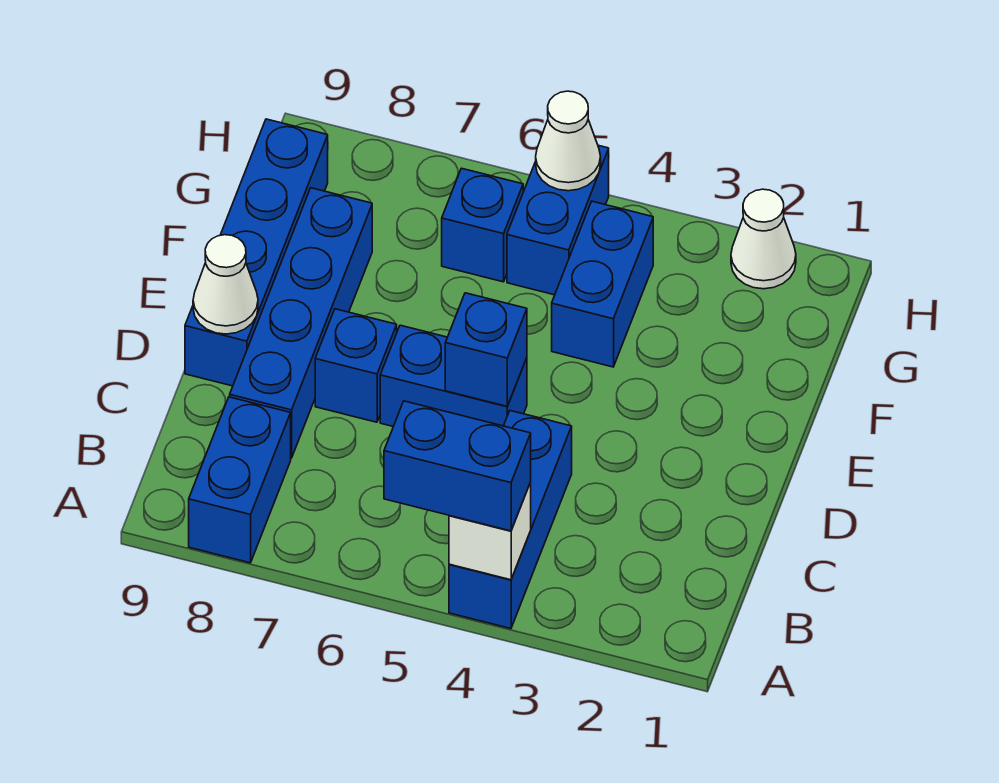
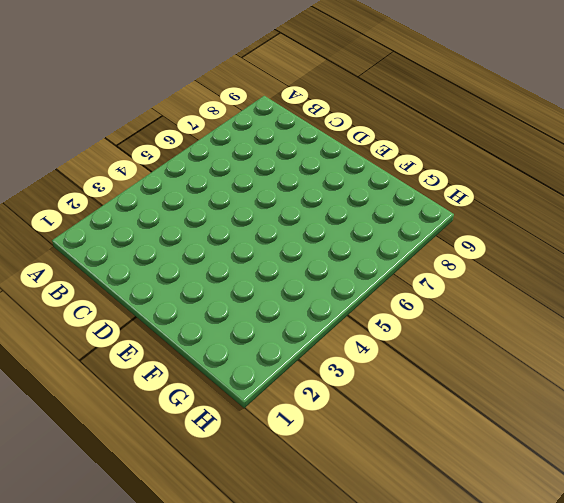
none -> blue 1x3 brick [449,411,572,629]
none -> blue 1x2 brick [189,397,291,563]
none -> blue 1x4 brick [230,188,372,458]

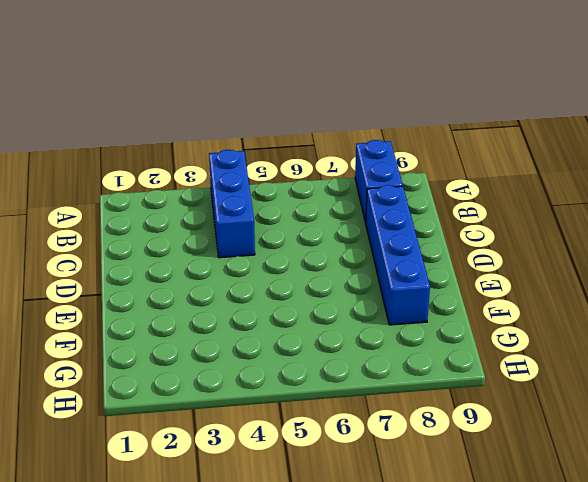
none -> blue 1x2 brick [380,325,527,426]
none -> blue 1x1 brick [315,309,397,422]
none -> blue 1x4 brick [185,119,328,386]

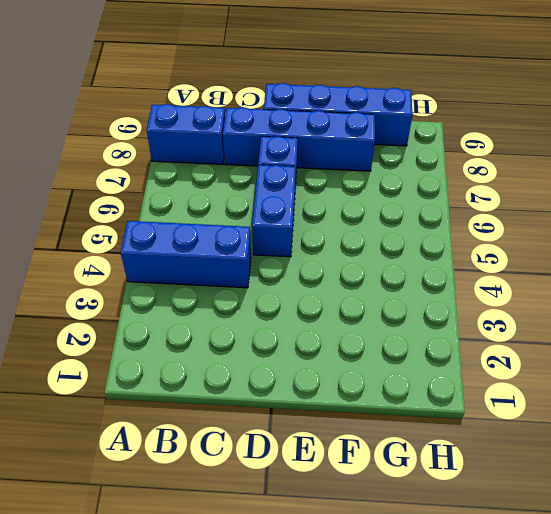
none -> blue 1x2 brick [552,201,653,367]
none -> blue 1x2 brick [507,145,609,295]
none -> blue 1x1 brick [442,168,523,282]

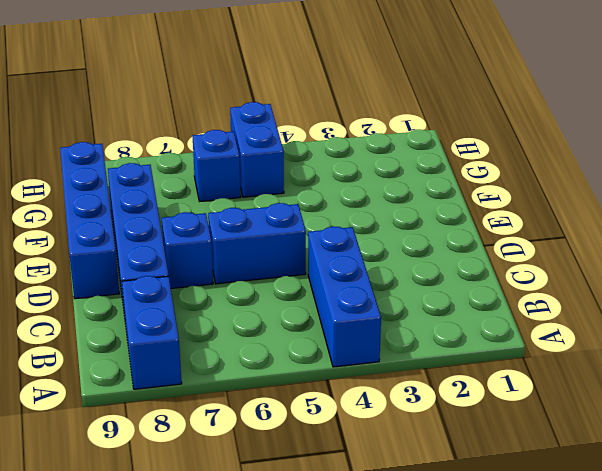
none -> blue 1x2 brick [552,201,653,367]
none -> white 1x1 cone [731,189,796,289]
none -> white 1x1 brick [449,482,531,580]

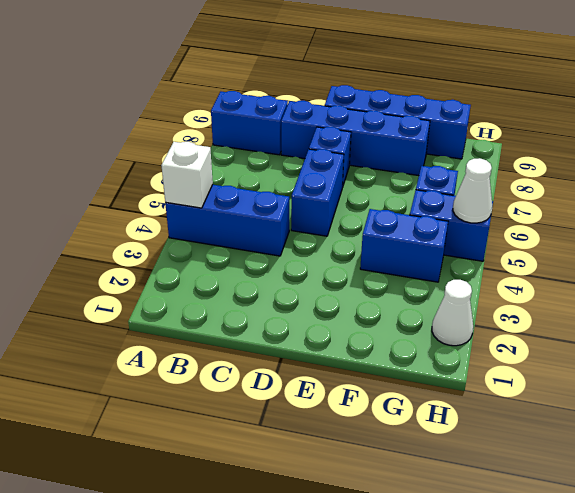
none -> blue 1x1 brick [445,293,527,406]
none -> white 1x1 cone [193,235,258,334]
none -> blue 1x2 brick [384,401,531,531]

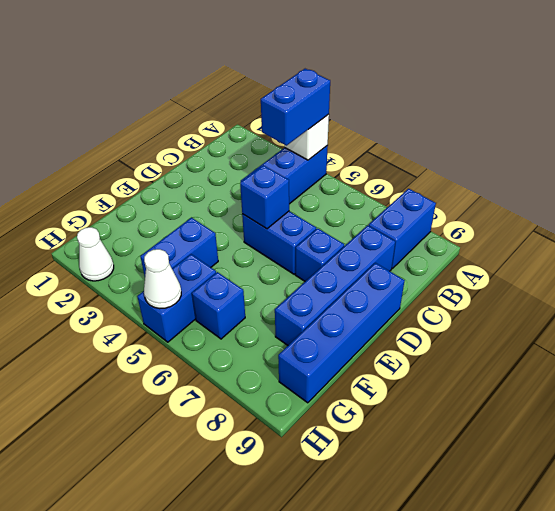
blue 1x2 brick [261,69,330,146] -> blue 1x2 brick turned to [384,401,531,531]
none -> white 1x1 cone [193,235,258,334]

